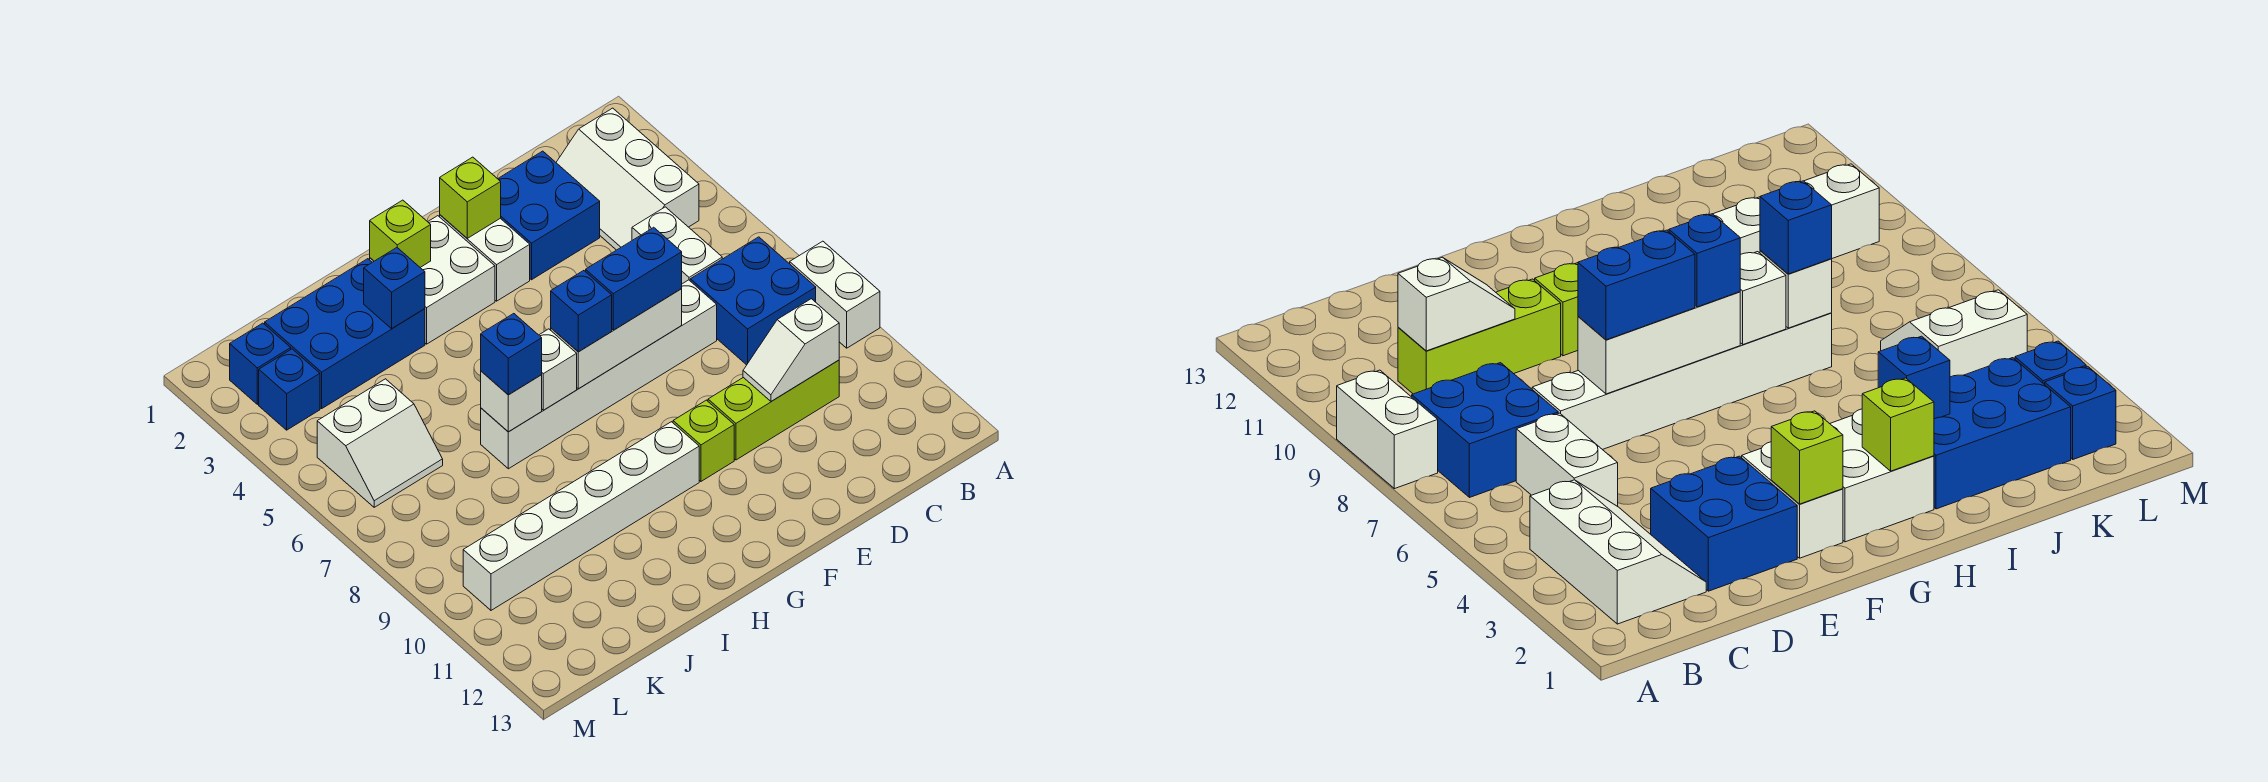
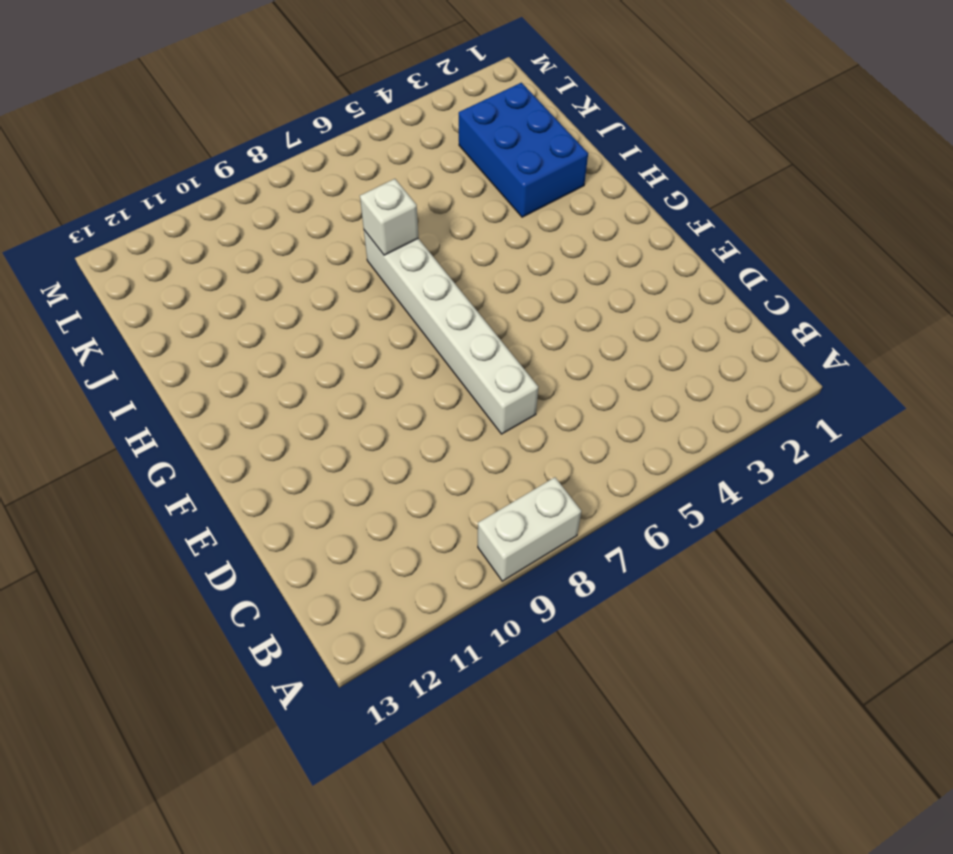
none -> white 2x3 slope [556,108,699,250]
none -> blue 2x2 brick [690,237,816,365]
none -> white 1x2 brick [632,207,722,284]

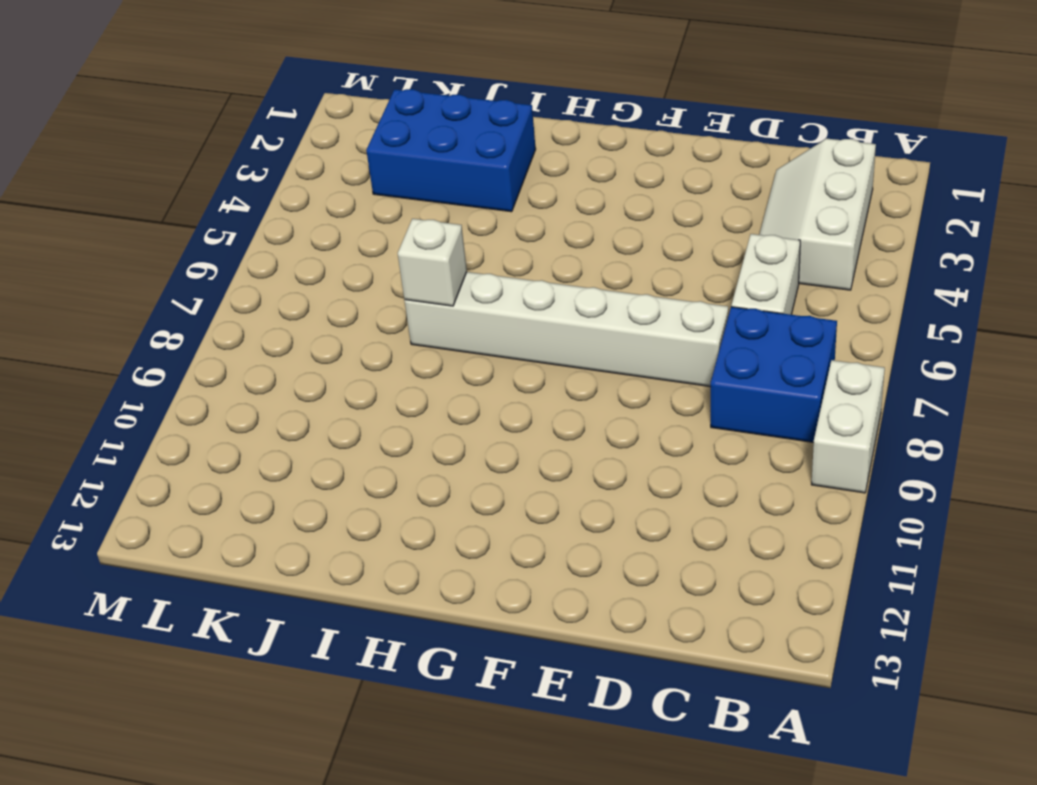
none -> lime 1x3 brick [708,360,839,460]
none -> blue 2x2 brick [498,151,600,280]
none -> white 1x2 brick [440,215,530,301]

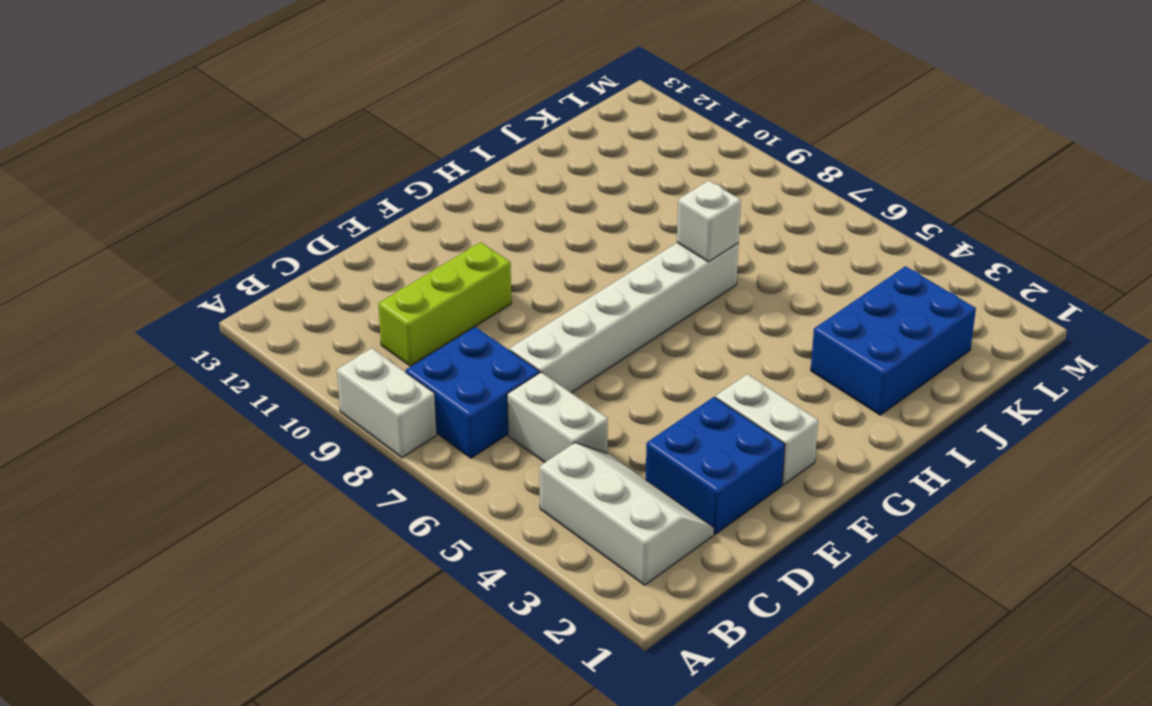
none -> lime 1x1 brick [673,400,734,481]
none -> white 2x2 brick [370,216,495,344]
none -> white 1x6 brick [463,422,699,610]

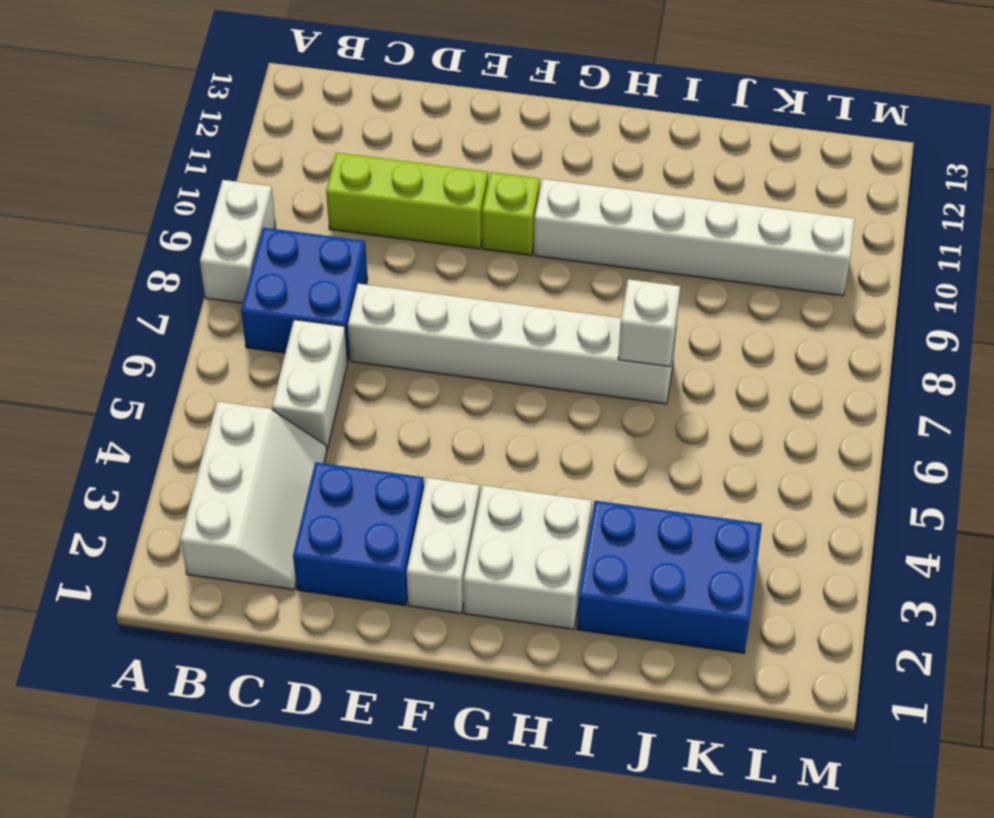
none -> white 2x2 slope [317,379,443,507]
none -> blue 1x1 brick [230,323,291,404]
none -> blue 1x1 brick [259,349,320,430]

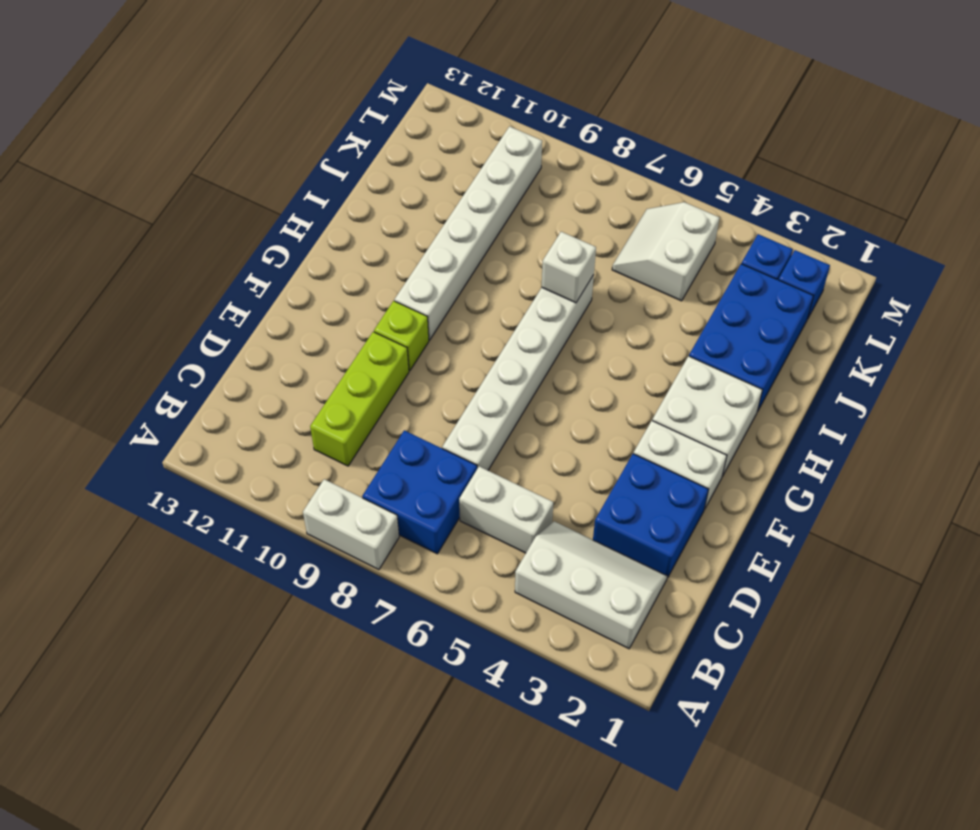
none -> white 1x2 slope [743,299,839,401]
none -> white 1x3 brick [551,289,682,389]
none -> lime 1x1 brick [440,157,501,238]

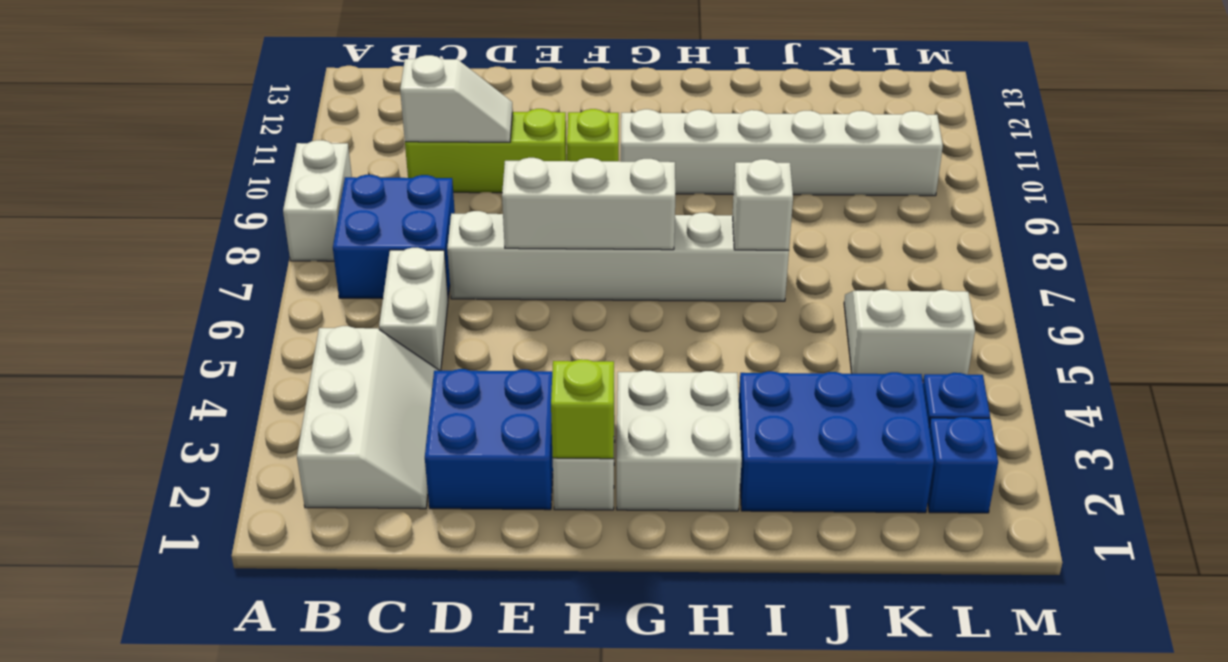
none -> lime 1x1 brick [370,200,431,267]
none -> white 1x1 brick [539,329,577,410]
none -> blue 1x1 brick [364,248,425,329]

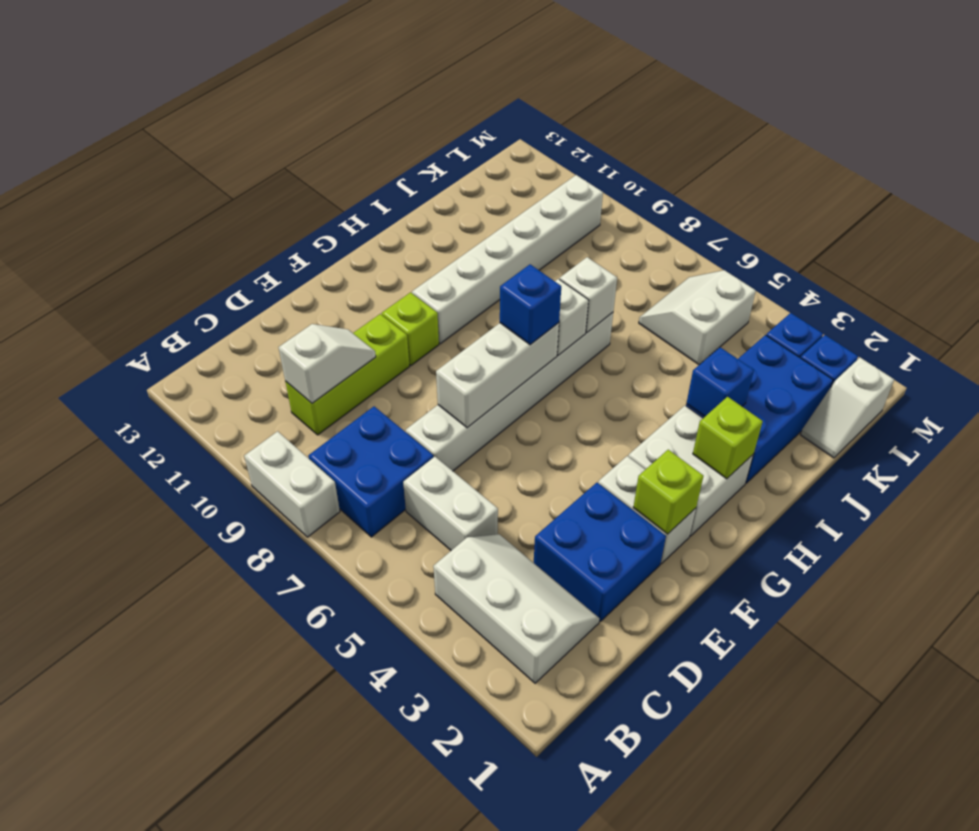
white 1x2 slope [801,358,894,458] -> none
none -> blue 1x2 brick [586,227,682,330]
none -> blue 1x1 brick [481,314,542,395]

